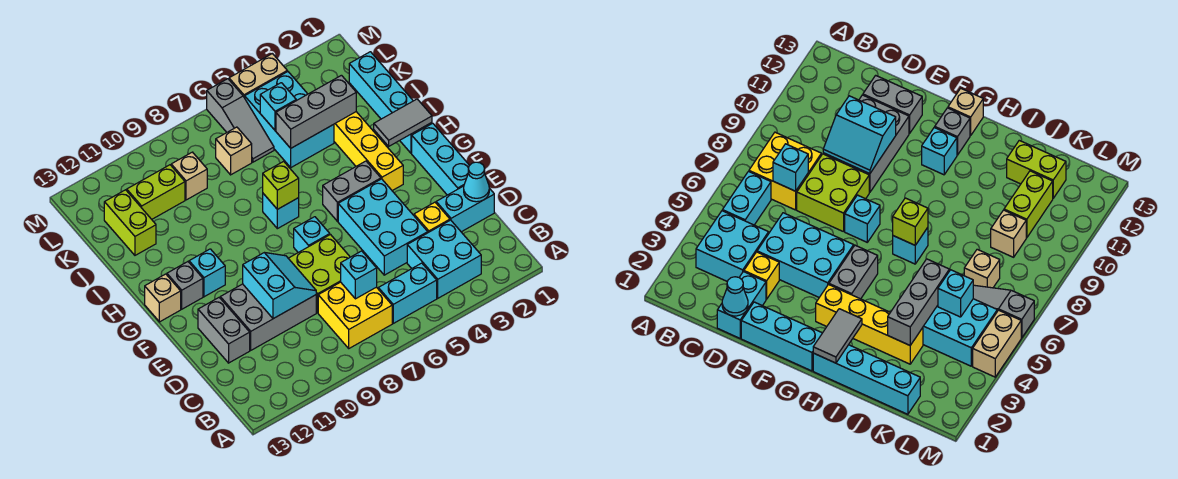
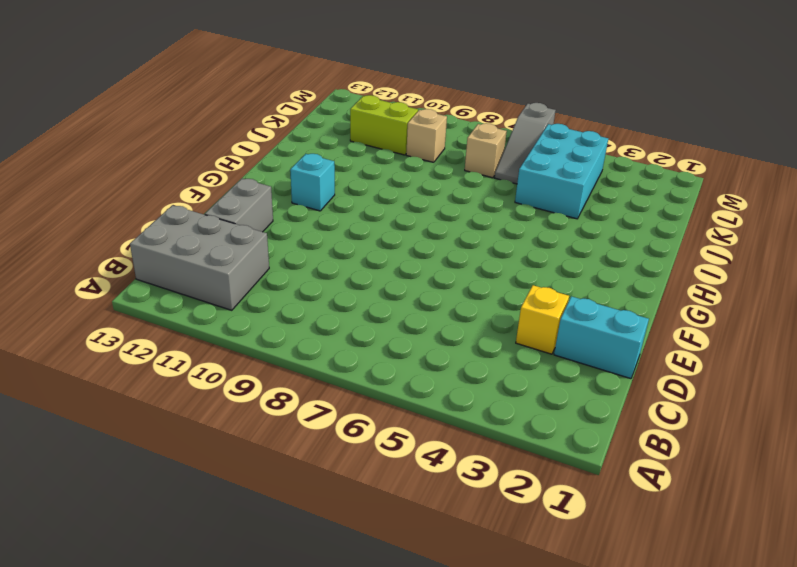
grey 2x3 brick [130,205,269,310] -> grey 2x3 brick moved to [220,284,316,350]
none -> cyan 2x2 brick [407,220,481,298]
none -> cyan 1x2 brick [378,263,437,323]
none -> yellow 2x2 brick [318,282,392,348]
none -> cyan 2x3 brick [338,179,428,275]

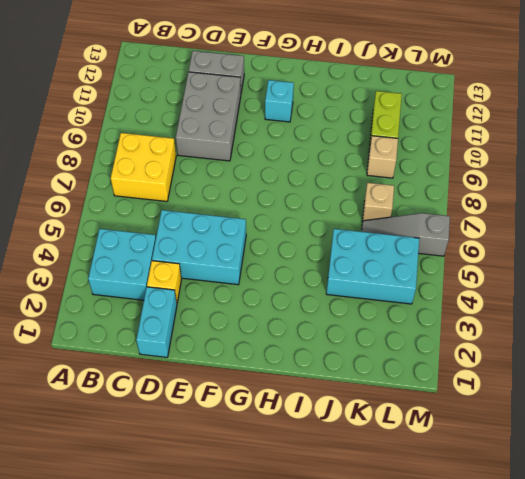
none -> cyan 1x2 brick [378,263,437,323]
none -> lime 2x2 brick [288,235,350,313]
none -> cyan 1x3 brick [412,123,470,195]
none -> cyan 1x1 brick [294,217,330,252]

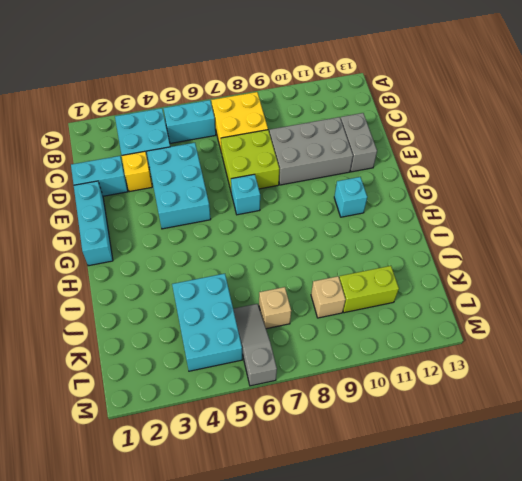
none -> yellow 1x4 brick [334,112,403,191]
none -> grey 1x2 brick [323,161,381,221]
none -> grey 1x1 brick [167,262,203,309]
none -> tan 1x1 brick [145,274,181,322]

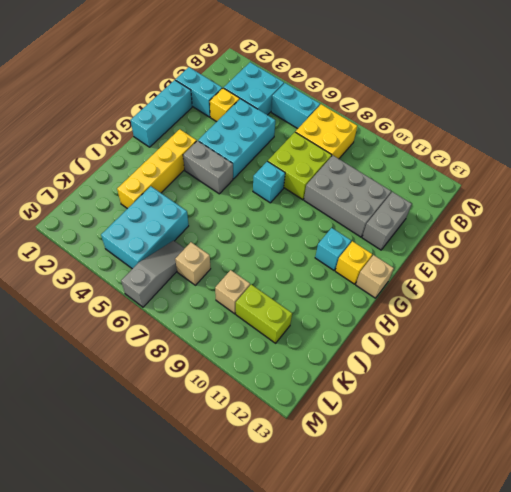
yellow 1x1 brick [335,241,372,284] -> grey 1x1 brick [167,262,203,309]
none -> cyan 1x4 brick [349,52,432,153]
none -> cyan 1x1 brick [263,194,299,229]
none -> lime 1x2 brick [104,190,156,255]
none -> tan 1x2 brick [229,54,287,98]

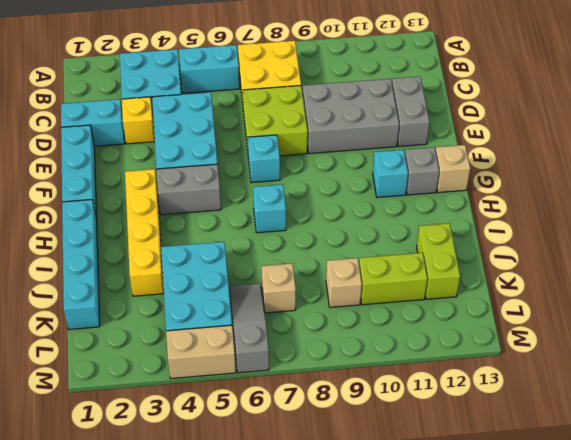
none -> cyan 1x1 brick [341,251,377,299]
none -> cyan 1x1 cone [464,162,489,202]
none -> cyan 2x2 slope [243,253,316,319]
none -> grey 1x2 tile [374,99,432,146]

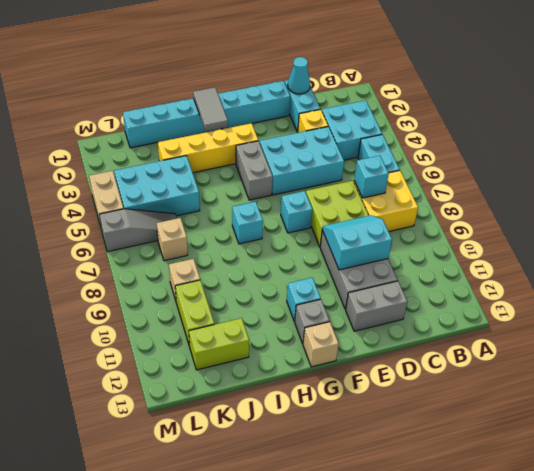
none -> lime 1x1 brick [263,161,299,209]
none -> grey 1x3 brick [276,75,356,148]
none -> cyan 1x1 brick [260,83,296,130]

